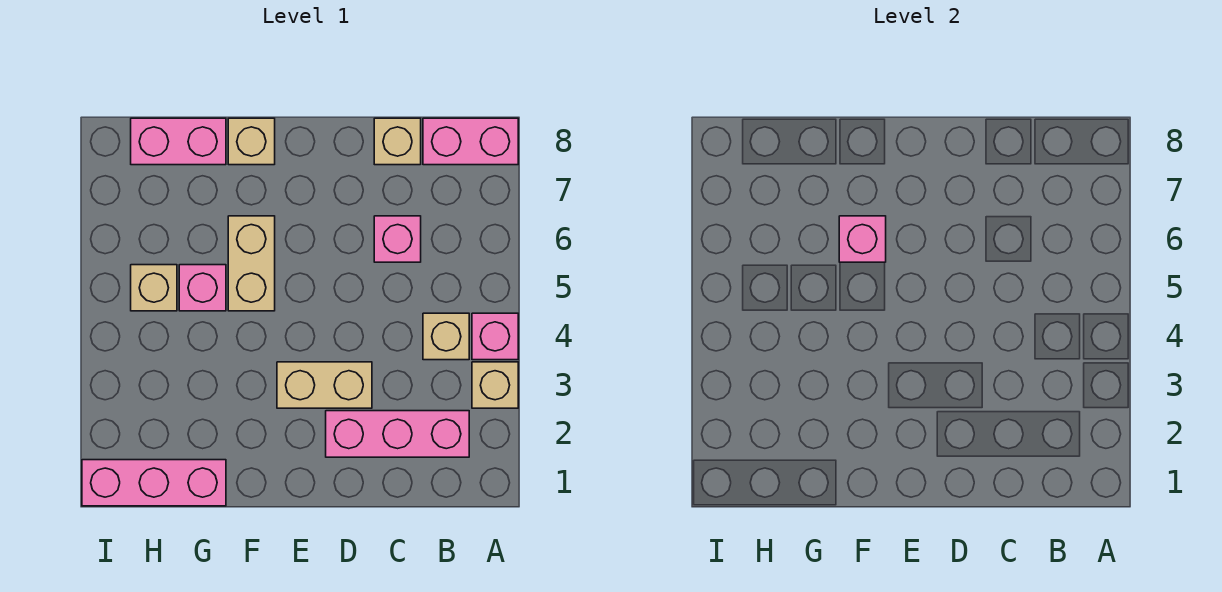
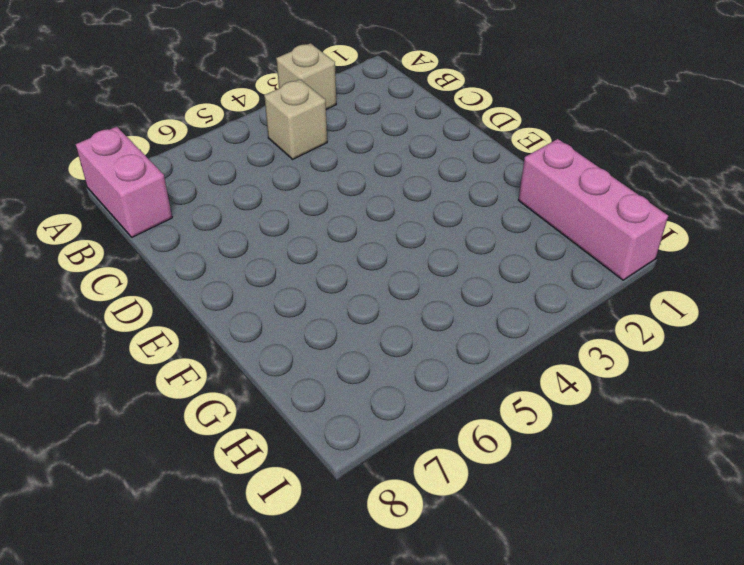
none -> pink 1x1 brick [472,313,518,360]
none -> pink 1x3 brick [326,411,469,457]
none -> pink 1x1 brick [374,216,421,262]

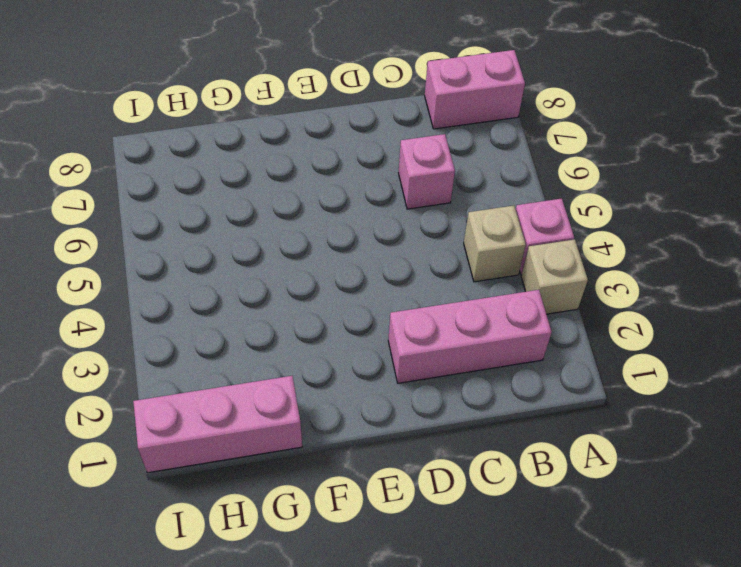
none -> tan 1x1 brick [374,118,421,165]
none -> tan 1x2 brick [277,362,372,408]
none -> tan 1x2 brick [228,216,275,311]

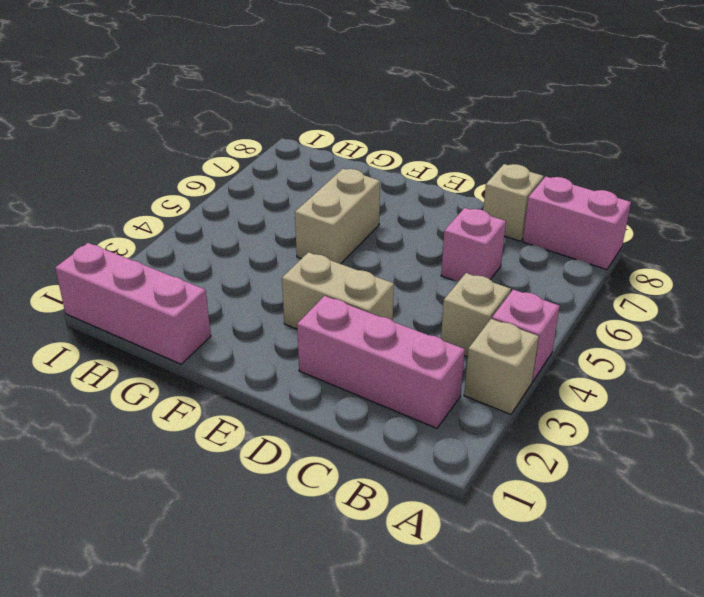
none -> tan 1x1 brick [228,118,275,165]
none -> pink 1x1 brick [179,265,226,311]
none -> pink 1x2 brick [131,118,226,165]

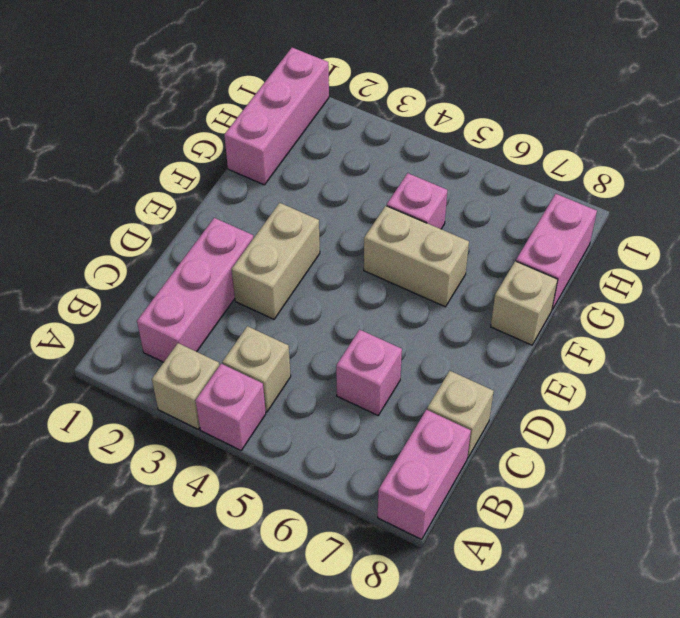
none -> tan 1x1 brick [131,265,177,311]
none -> pink 1x1 brick [839,216,886,262]

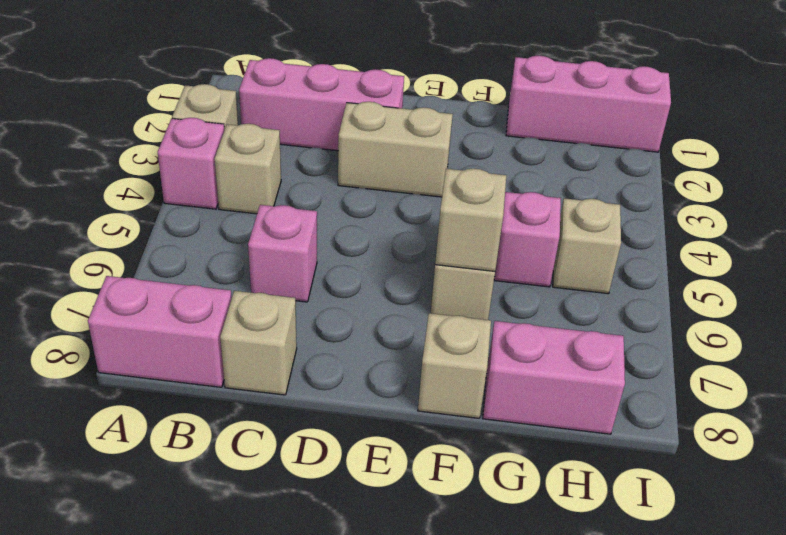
tan 1x1 brick [435,168,506,271] -> pink 1x1 brick [839,216,886,262]

